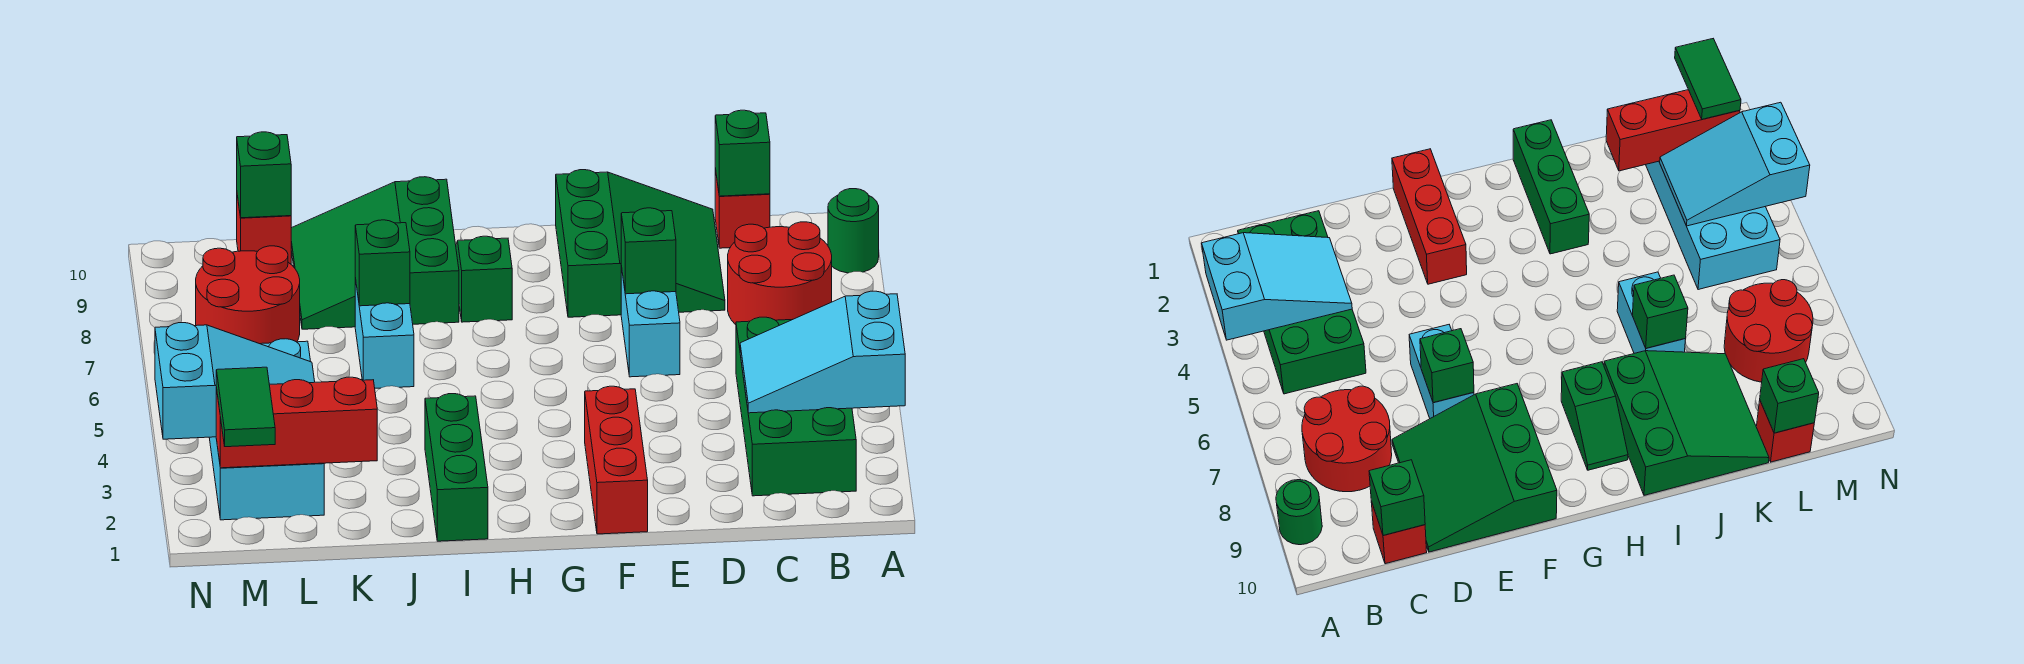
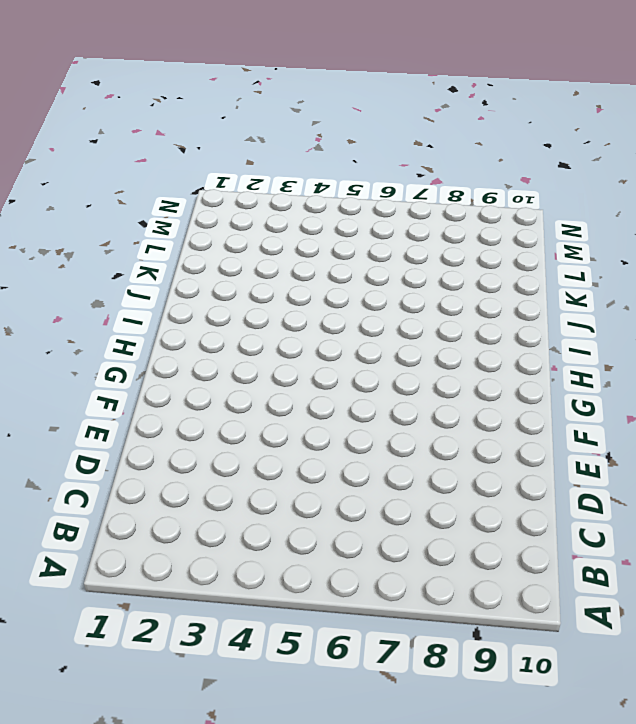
none -> green 1x1 round brick [828,189,879,273]
none -> green 2x4 brick [736,317,856,496]
none -> red 2x2 round brick [728,222,832,325]

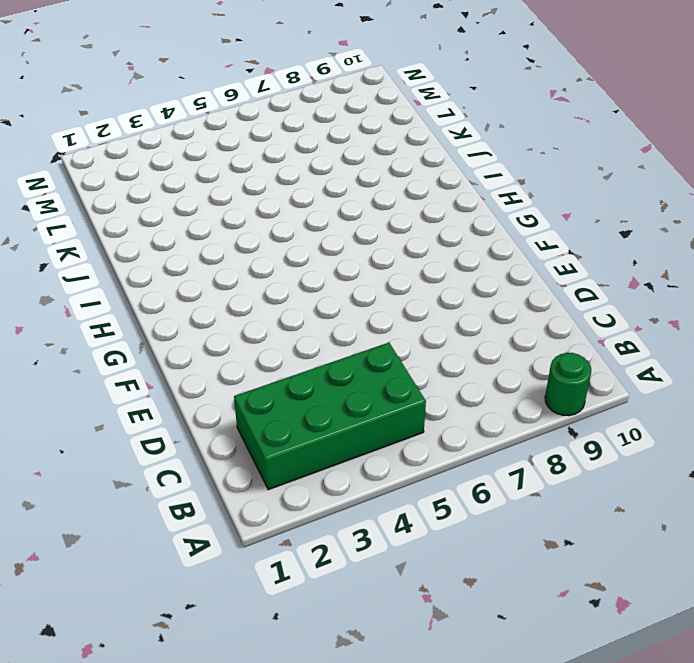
none -> red 2x2 round brick [728,222,832,325]
none -> red 1x1 brick [715,168,770,248]
none -> green 3x3 slope [556,170,725,317]

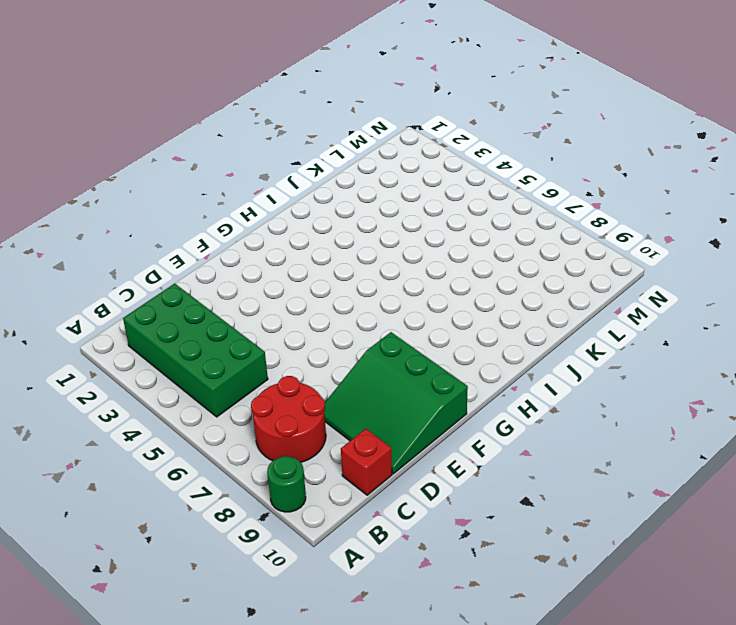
none -> cyan 1x2 brick [621,266,680,377]
none -> red 1x3 brick [585,386,648,534]
none -> green 1x2 slope [456,236,512,322]

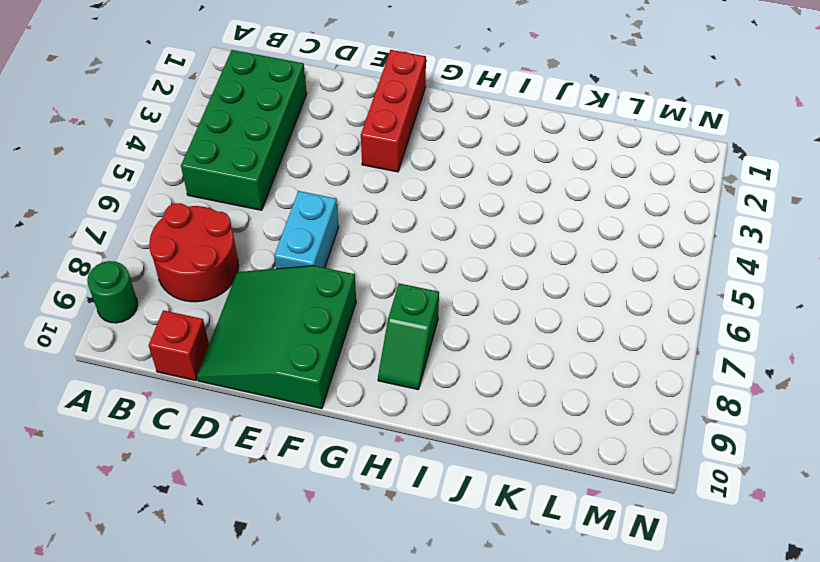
none -> green 1x3 brick [425,394,488,541]
none -> green 3x3 slope [291,177,459,329]
none -> cyan 1x2 brick [355,278,414,388]

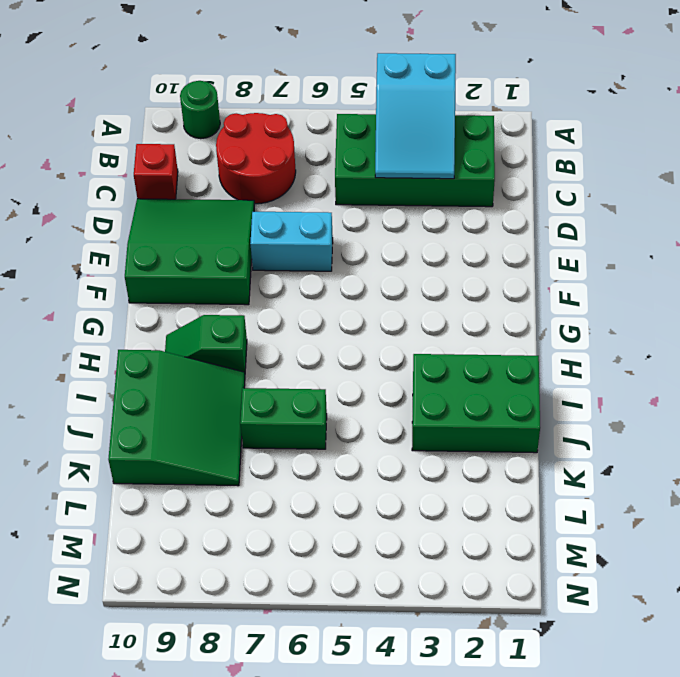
green 2x3 brick [412,354,540,453] -> green 1x3 brick [425,394,488,541]
green 3x3 slope [108,350,245,486] -> green 3x3 slope turned to [291,177,459,329]
green 1x2 brick [240,388,327,449] -> cyan 1x2 brick [355,278,414,388]
none -> red 1x3 brick [585,386,648,534]
none -> cyan 2x4 brick [209,339,324,520]
none -> red 2x2 round brick [196,246,300,344]

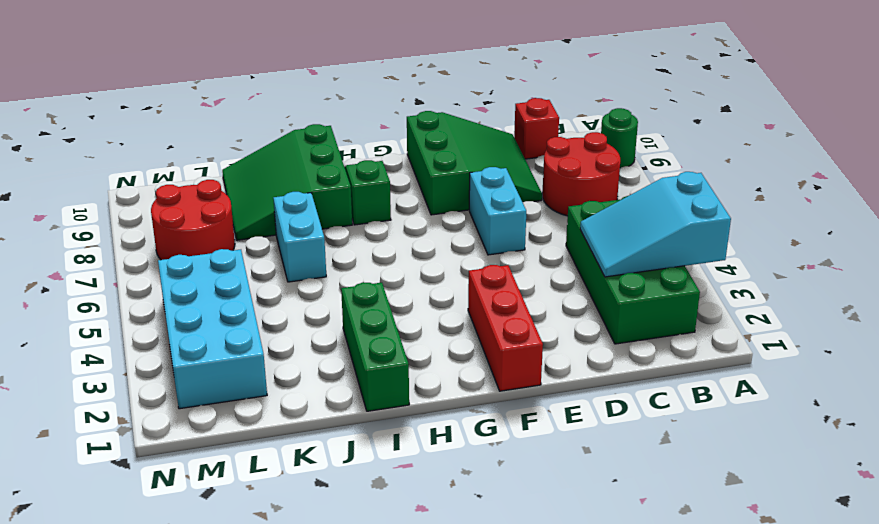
none -> red 1x1 brick [237,196,291,264]
none -> green 1x1 brick [715,110,770,196]
none -> green 1x1 brick [621,208,676,294]

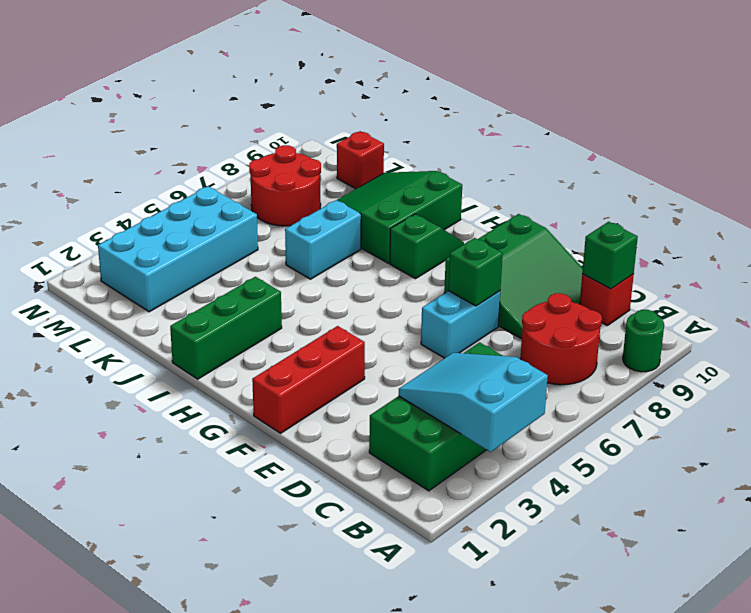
none -> green 1x1 brick [355,220,410,306]
none -> red 1x3 brick [216,377,377,468]
none -> cyan 2x3 slope [155,323,315,439]

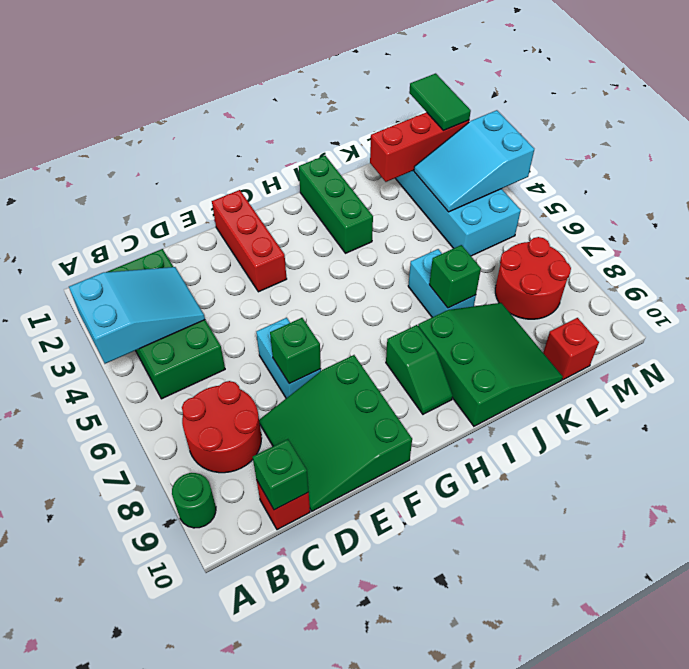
none -> green 1x1 brick [237,132,291,218]

